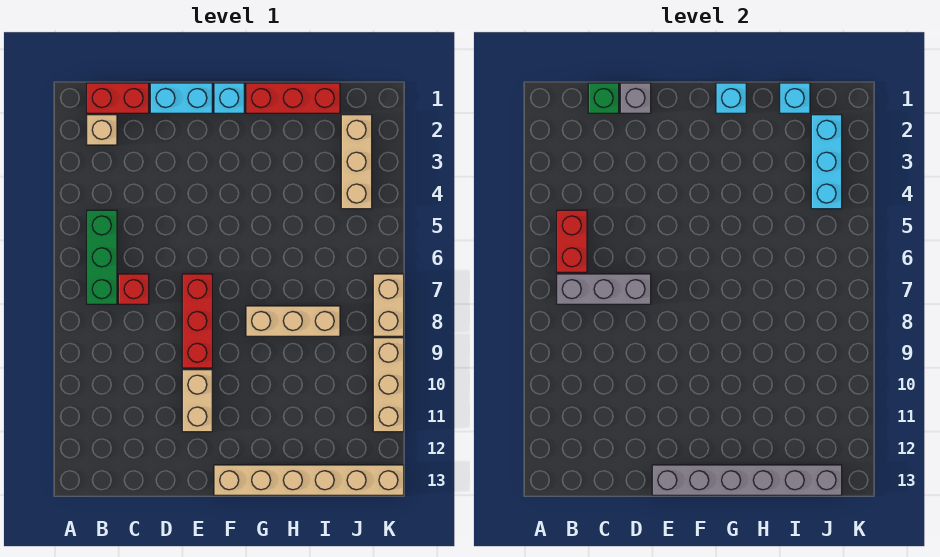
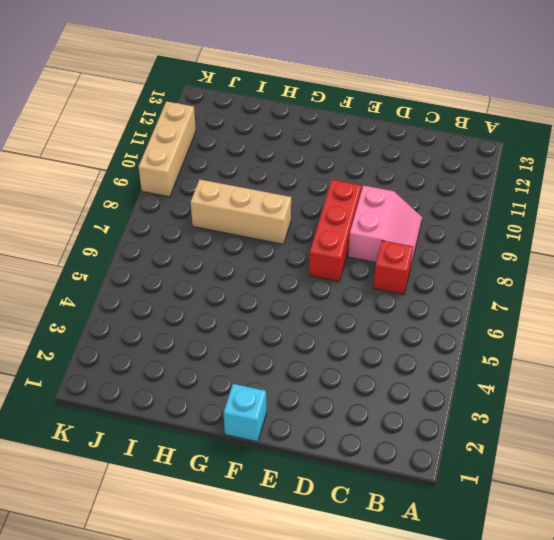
pink 2x2 slope [348,186,422,268] -> none
none -> red 1x2 brick [87,83,149,113]
none -> tan 1x1 brick [87,115,117,145]
none -> green 1x3 brick [87,210,117,304]

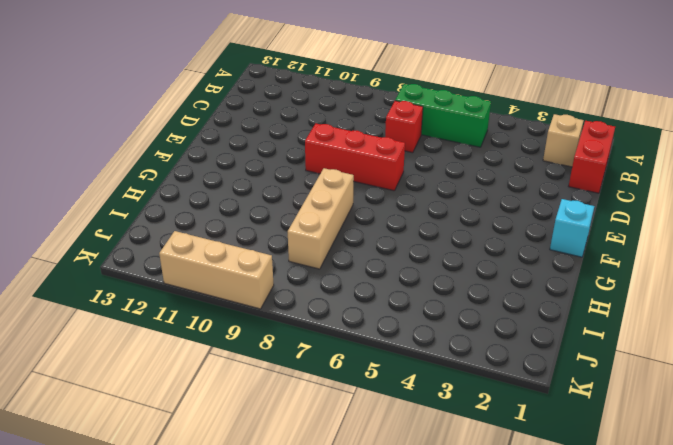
none -> cyan 1x2 brick [150,83,212,113]
none -> tan 1x2 brick [182,370,212,432]
none -> tan 1x6 brick [214,465,404,495]

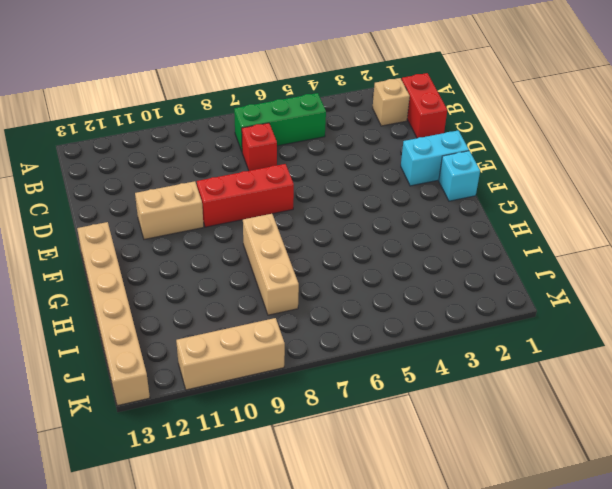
cyan 1x2 brick [401,131,469,186] -> cyan 1x2 brick turned to [150,83,212,113]
none -> red 1x3 brick [246,83,340,113]
none -> tan 1x3 brick [341,115,372,209]
none -> tan 1x2 brick [373,274,404,336]

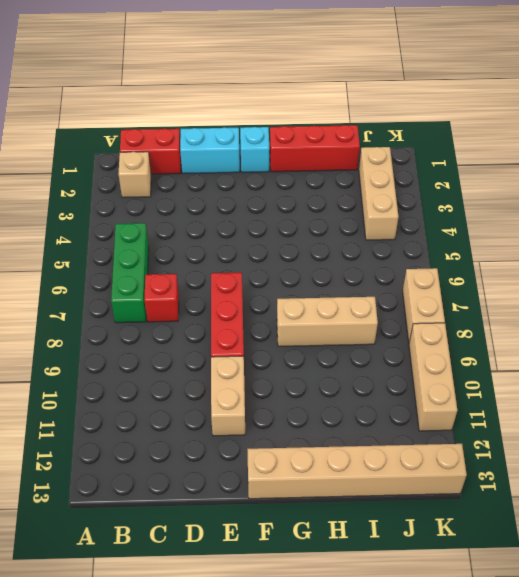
none -> red 1x2 brick [557,210,587,272]
none -> grey 1x3 brick [557,274,651,304]
none -> green 1x1 brick [588,83,619,113]

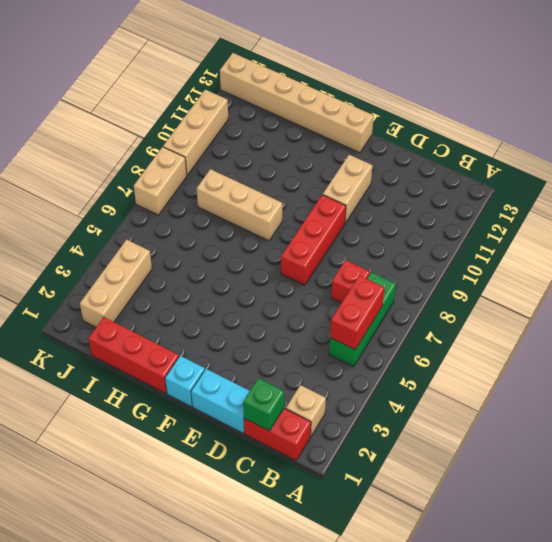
none -> grey 1x3 brick [557,274,651,304]
none -> grey 1x1 brick [620,83,651,113]
none -> grey 1x6 brick [652,465,842,495]

